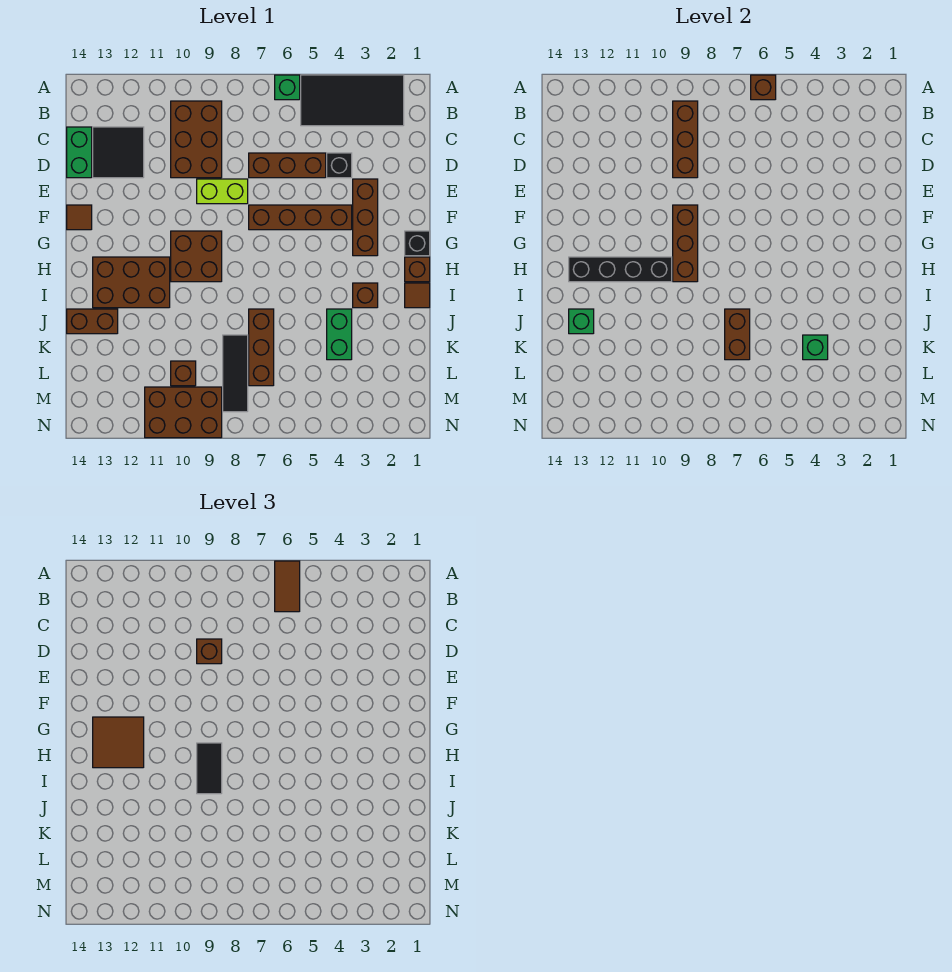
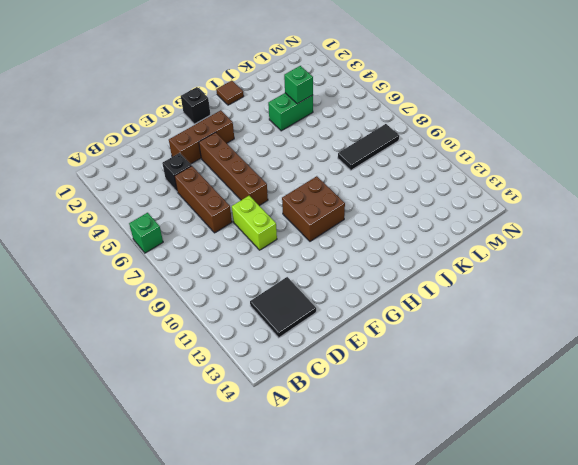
none -> black 2x4 tile [301,75,404,126]
none -> brown 2x3 brick [171,101,222,178]
none -> green 1x2 brick [67,127,92,178]
none -> brown 1x1 tile [67,205,92,230]

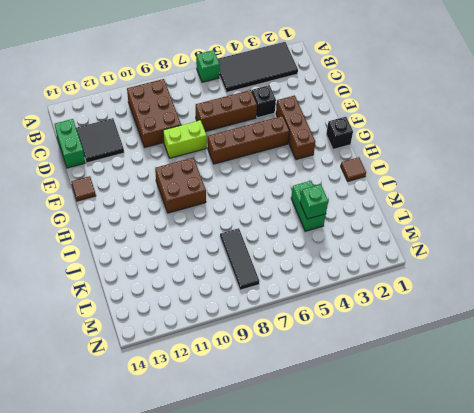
none -> brown 1x1 brick [405,257,430,282]
none -> brown 2x3 brick [93,257,170,308]
none -> brown 1x1 brick [353,283,378,308]
none -> brown 1x3 brick [249,309,274,386]

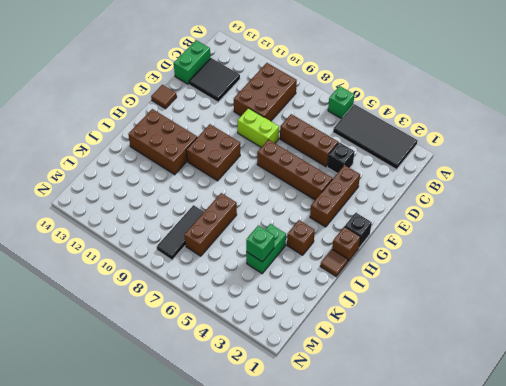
none -> brown 1x2 brick [67,309,118,334]
none -> brown 1x1 brick [171,361,196,386]
none -> brown 2x3 brick [145,387,222,438]
none -> brown 1x1 brick [751,75,776,100]

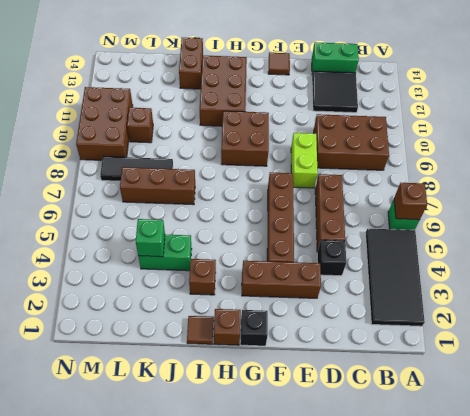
none -> brown 1x3 brick [673,101,698,178]
none -> brown 1x3 brick [673,205,698,282]
none -> black 1x4 brick [569,257,672,282]
none -> brown 1x2 brick [725,309,750,360]

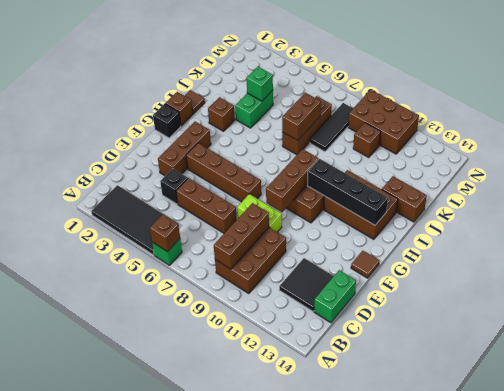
none -> green 1x1 brick [569,309,594,334]
none -> brown 1x2 tile [275,561,300,612]
none -> brown 1x1 brick [197,639,222,664]
none -> brown 2x2 tile [93,717,144,768]

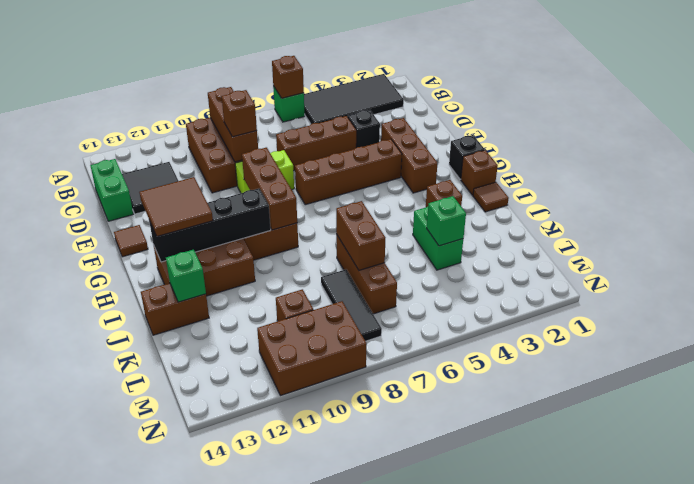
none -> brown 1x2 tile [275,561,300,612]
none -> black 1x2 tile [197,743,222,794]

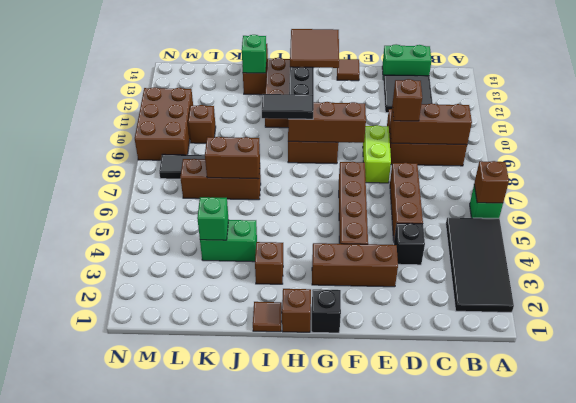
none -> brown 1x2 tile [275,561,300,612]

